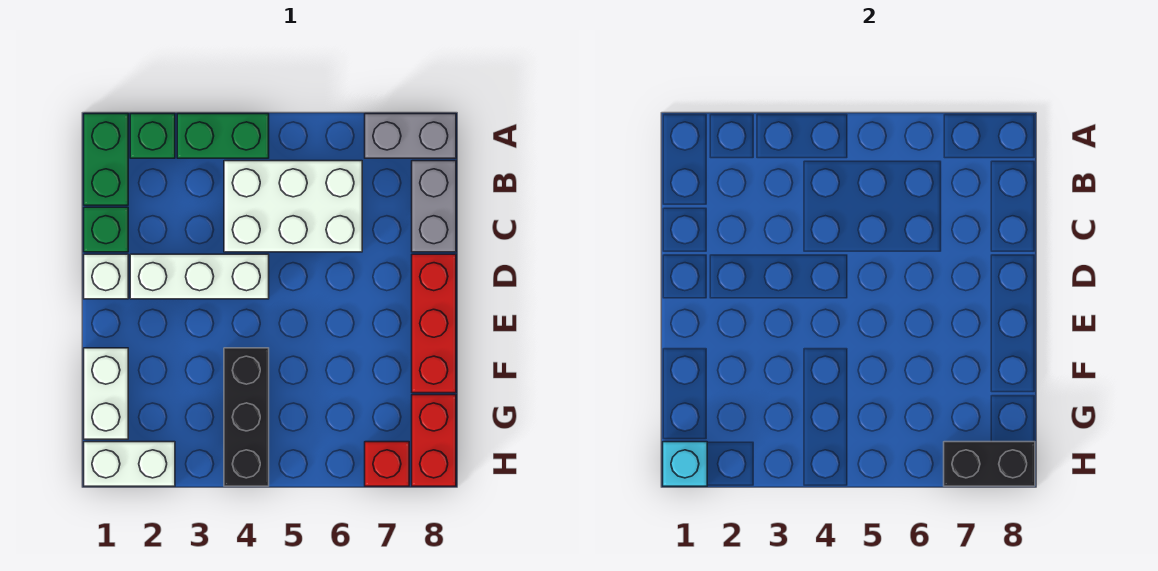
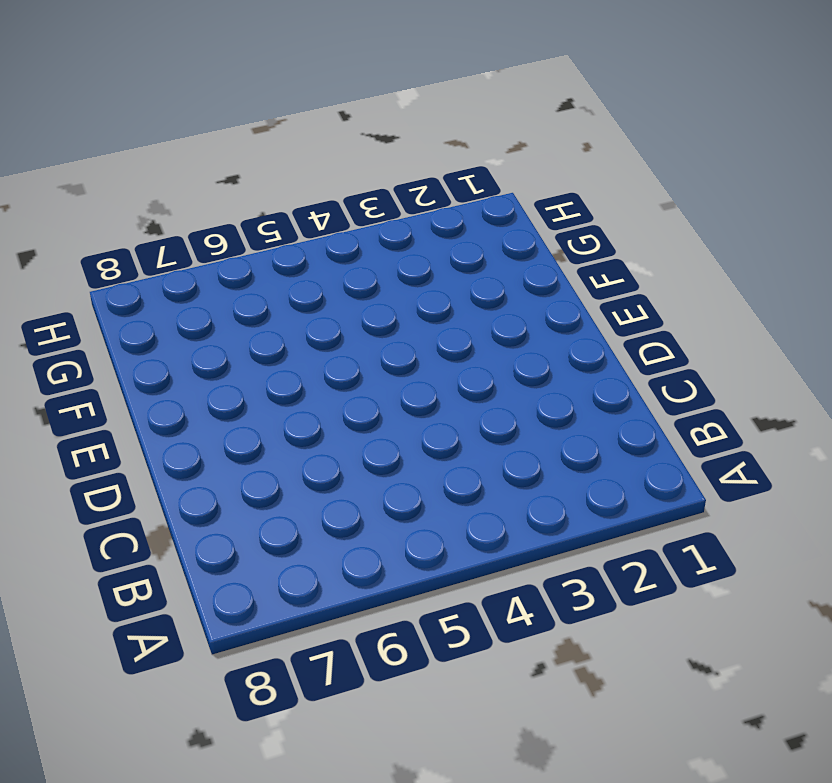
none -> green 1x2 brick [84,114,128,205]
none -> green 1x1 brick [130,114,175,158]
none -> green 1x2 brick [177,114,269,158]

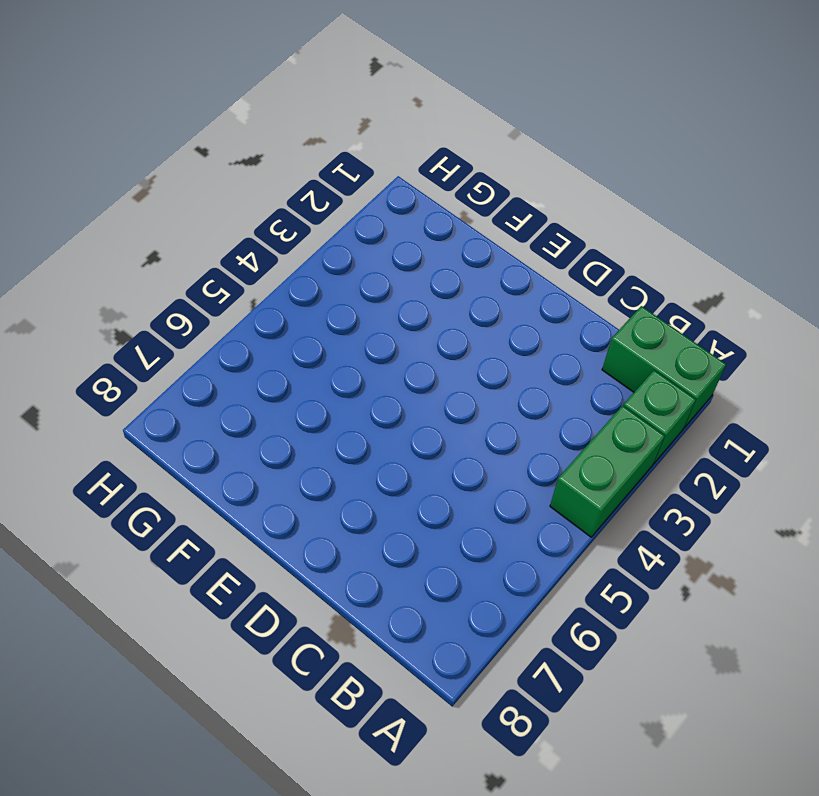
none -> grey 1x2 brick [365,114,456,158]
none -> white 2x3 brick [224,161,362,252]
none -> grey 1x2 brick [412,161,456,252]

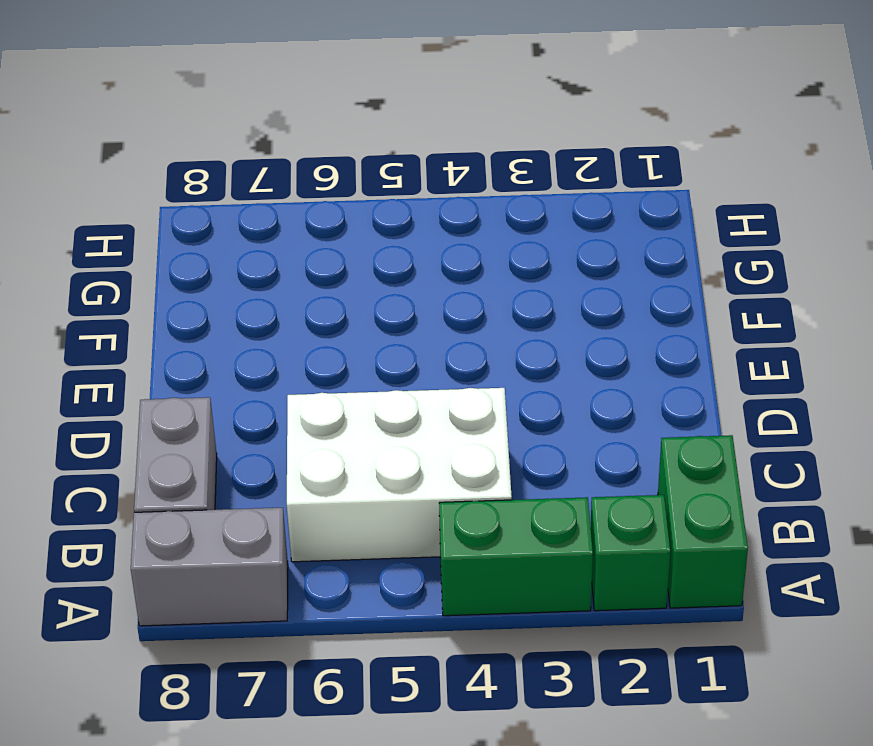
none -> green 1x1 brick [84,207,128,252]
none -> white 1x1 brick [84,254,128,299]
none -> white 1x3 brick [130,254,269,299]

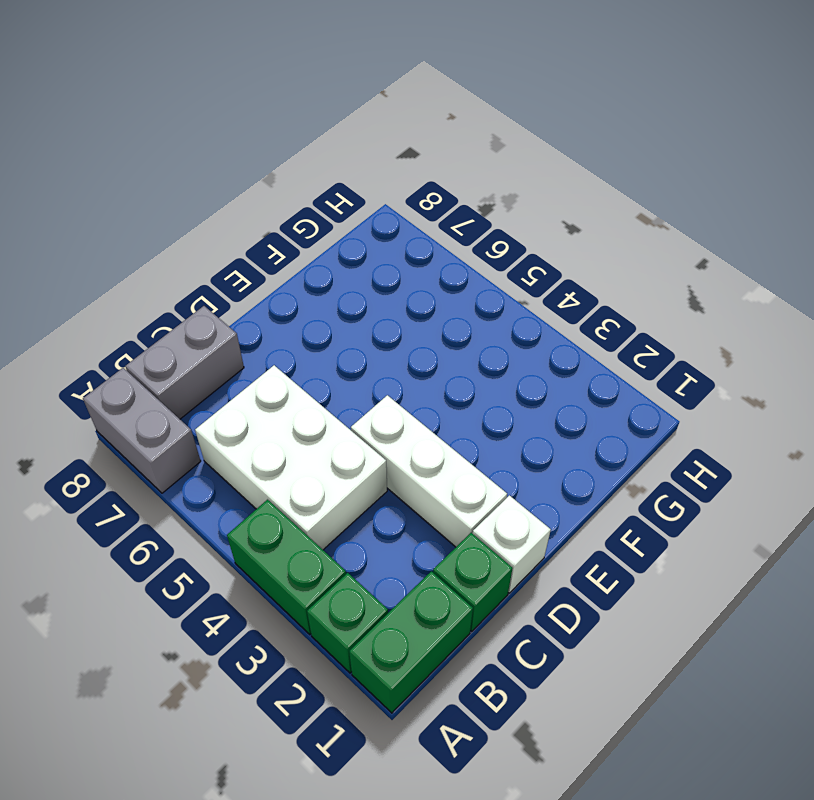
none -> red 1x3 brick [412,254,456,393]
none -> white 1x2 brick [84,348,128,439]
none -> black 1x3 brick [224,348,269,486]

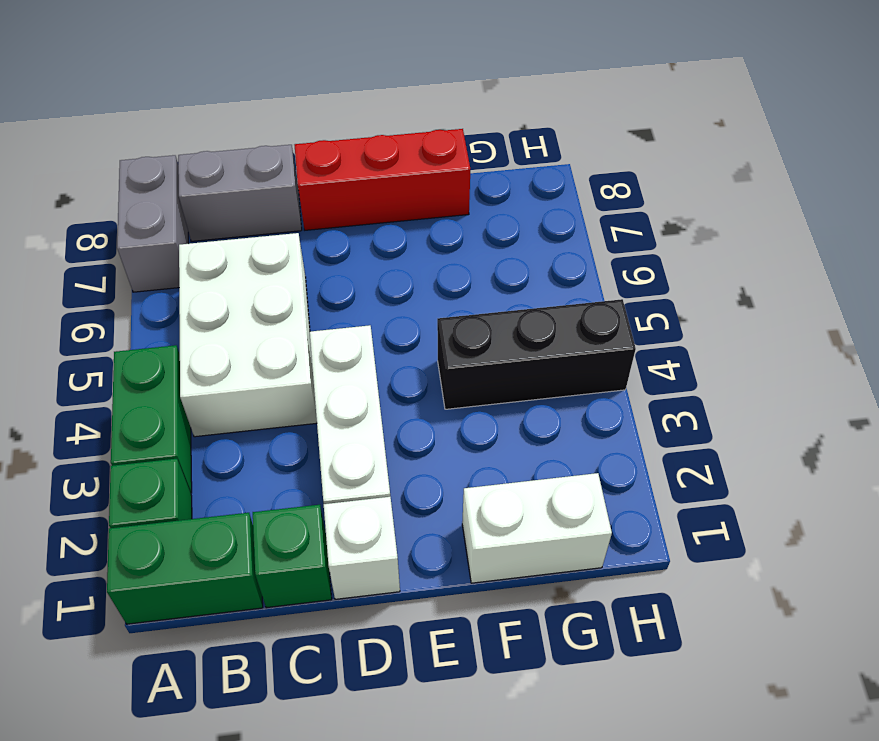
none -> red 1x2 brick [412,395,456,486]
none -> white 1x2 brick [84,442,175,486]
none -> red 1x1 brick [365,442,409,486]

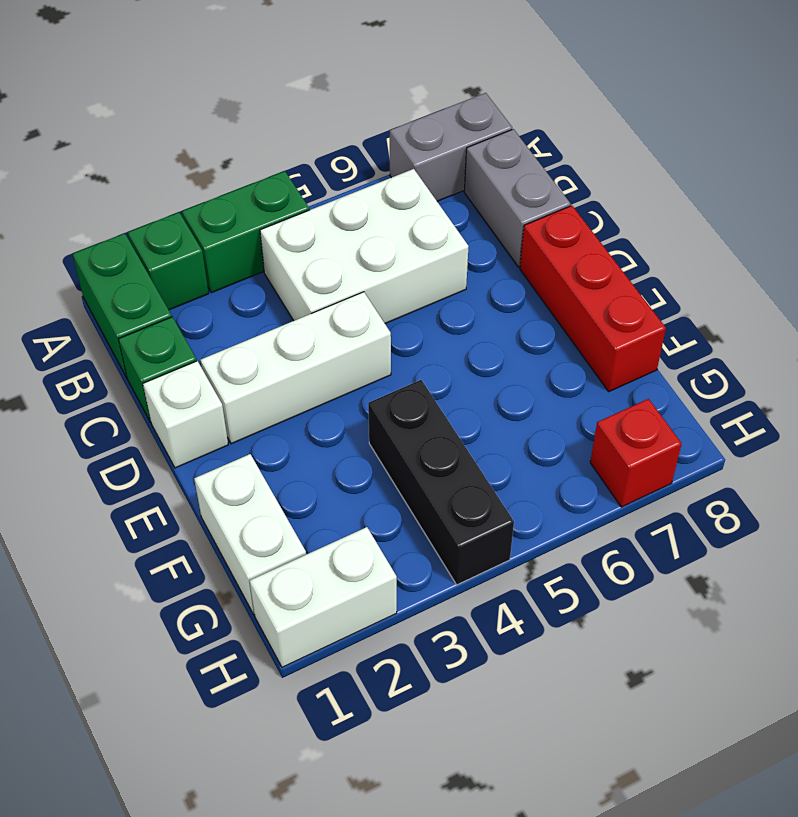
none -> red 1x2 brick [412,395,456,486]
none -> cyan 1x1 brick [663,442,707,486]
none -> black 1x2 brick [944,442,1035,486]

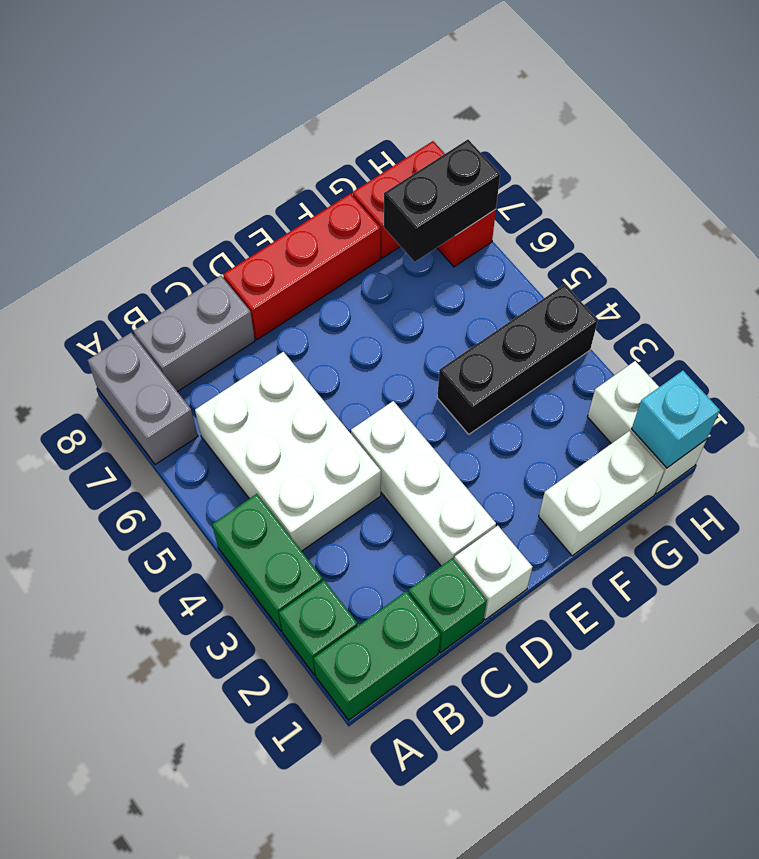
black 1x2 brick [384,140,500,262] -> black 1x2 brick turned to [944,442,1035,486]

